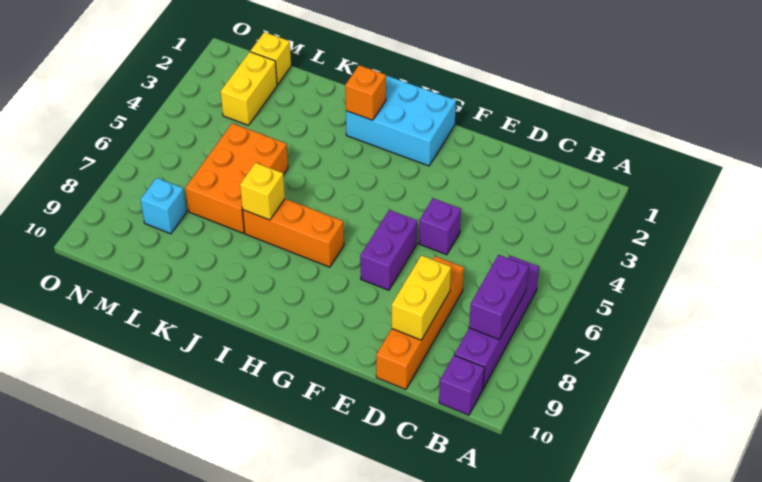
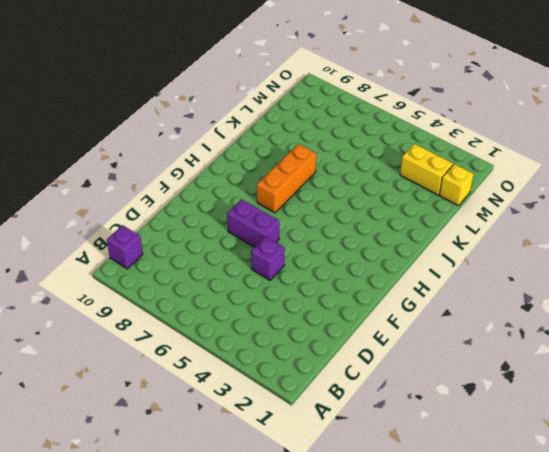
none -> purple 1x4 brick [455,256,539,388]
none -> orange 1x4 brick [376,256,464,390]
none -> cyan 2x3 brick [346,75,456,166]

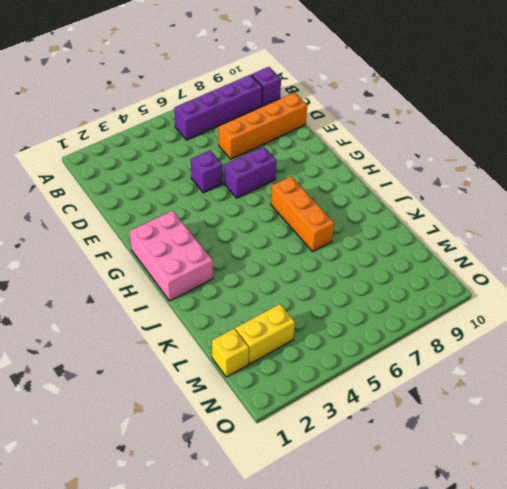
pink 2x3 brick [129,211,213,301] -> cyan 2x3 brick [346,75,456,166]
none -> orange 2x3 brick [185,123,288,233]
none -> cyan 1x1 brick [141,178,186,234]
none -> purple 1x2 brick [469,255,529,339]

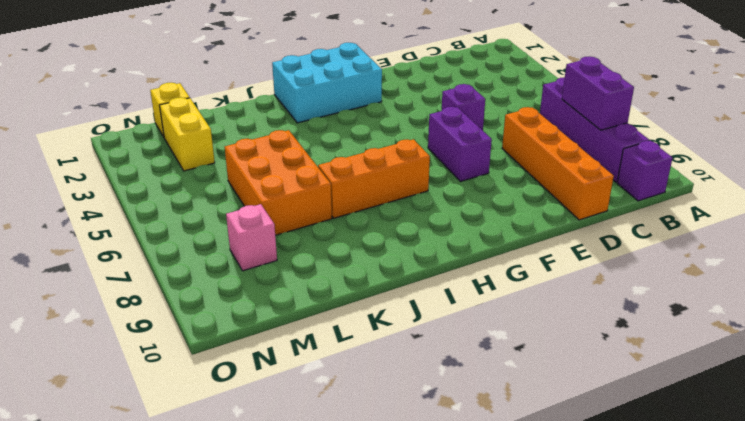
pink 1x1 brick [226,204,277,271] -> cyan 1x1 brick [141,178,186,234]
none -> yellow 1x2 brick [392,255,451,340]
none -> orange 1x1 brick [345,65,386,120]
none -> yellow 1x1 brick [240,163,285,220]

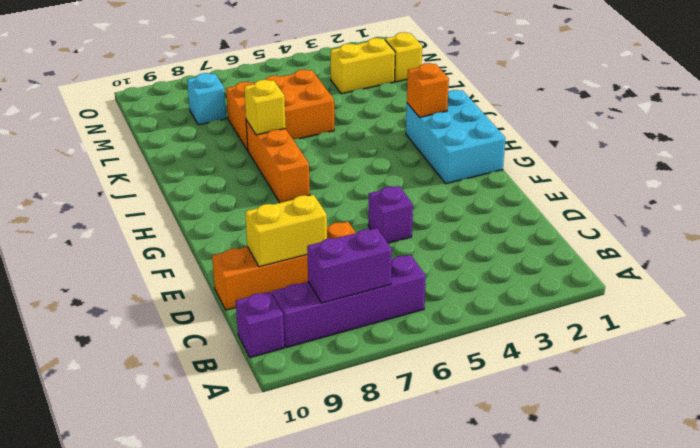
none -> purple 1x2 brick [360,210,417,290]

